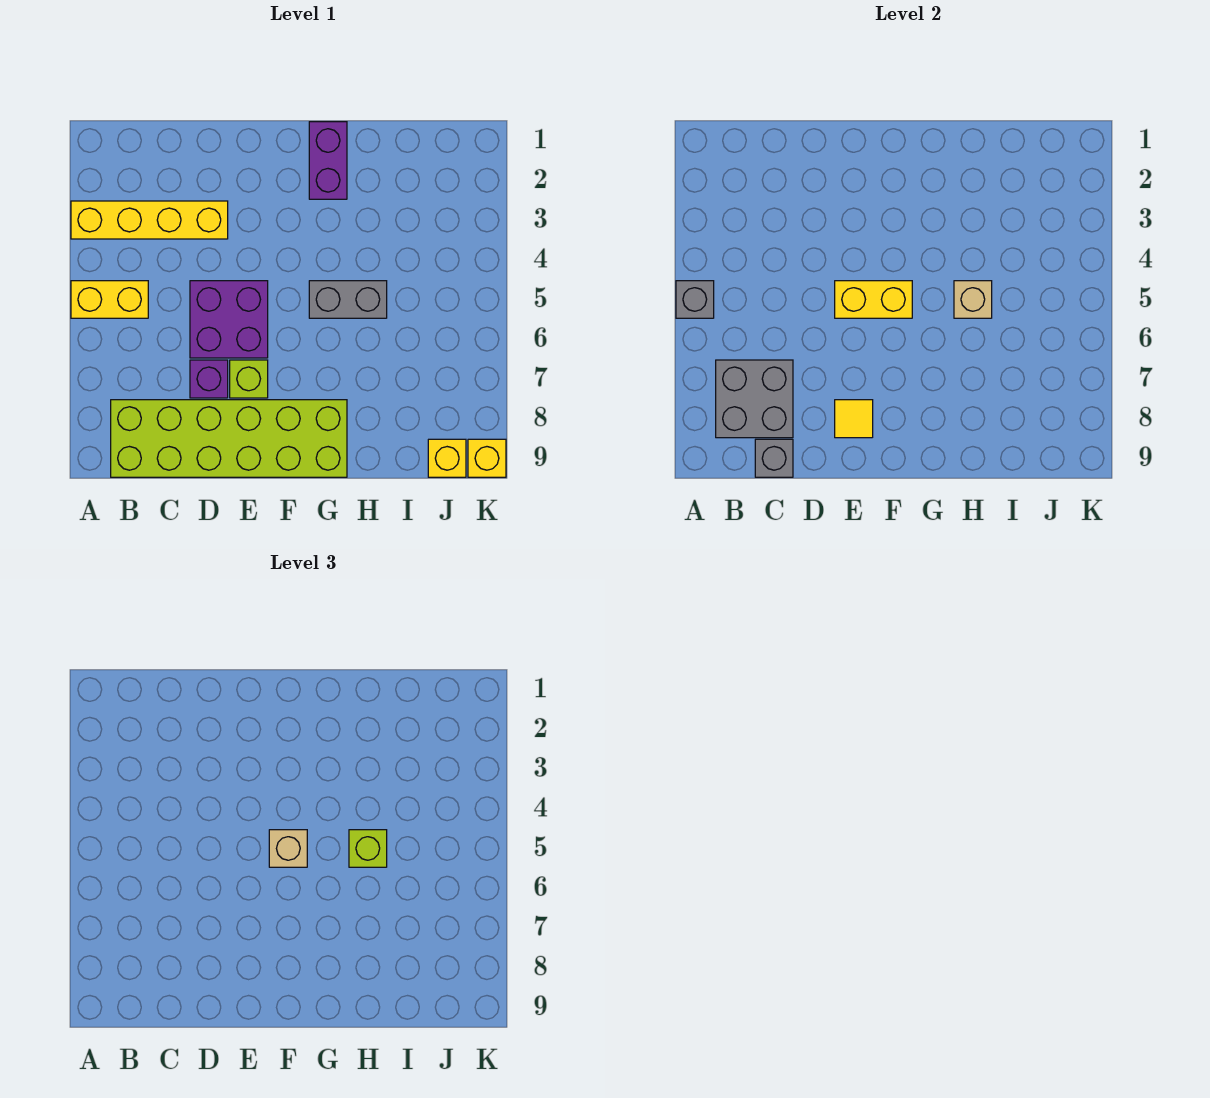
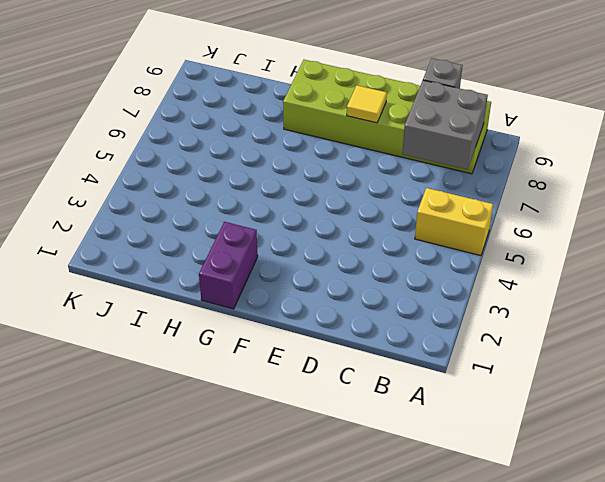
none -> yellow 1x4 brick [71,201,228,239]
none -> purple 2x2 brick [190,281,268,358]
none -> purple 1x1 brick [190,360,228,398]

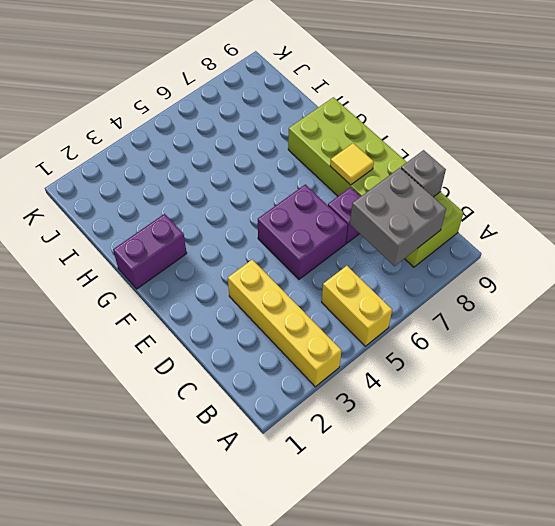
none -> lime 1x1 brick [230,360,268,398]
none -> grey 1x2 brick [309,281,387,318]
none -> yellow 1x1 brick [428,439,466,477]

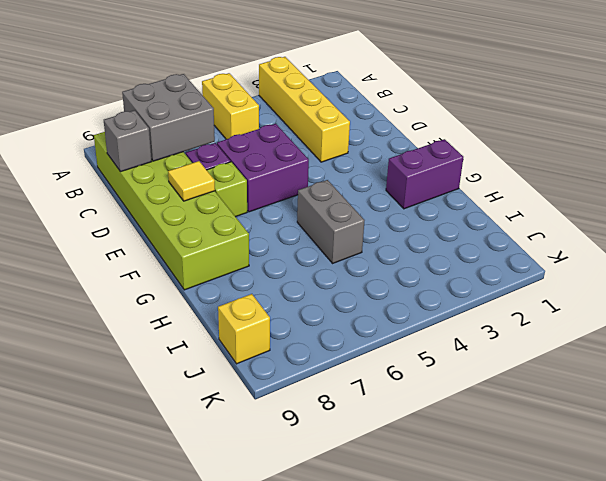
none -> yellow 1x1 brick [468,439,506,477]
none -> grey 1x1 brick [676,281,714,318]
none -> yellow 1x2 brick [835,281,912,318]

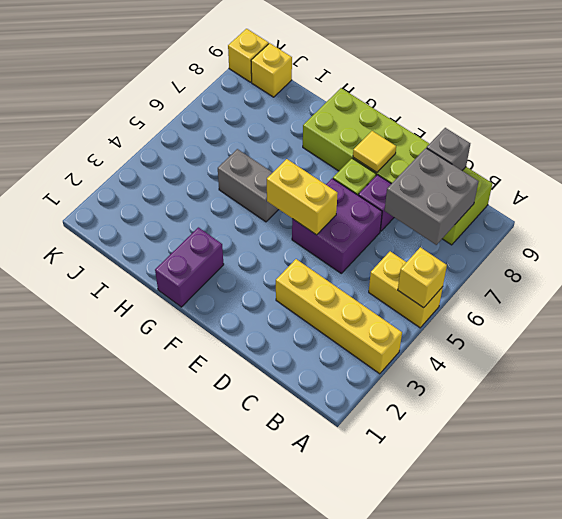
yellow 1x1 brick [398,247,447,308] -> grey 1x1 brick [676,281,714,318]
none -> tan 1x1 brick [954,281,992,318]
none -> tan 1x1 brick [269,830,307,867]
none -> lime 1x1 brick [349,830,387,867]

